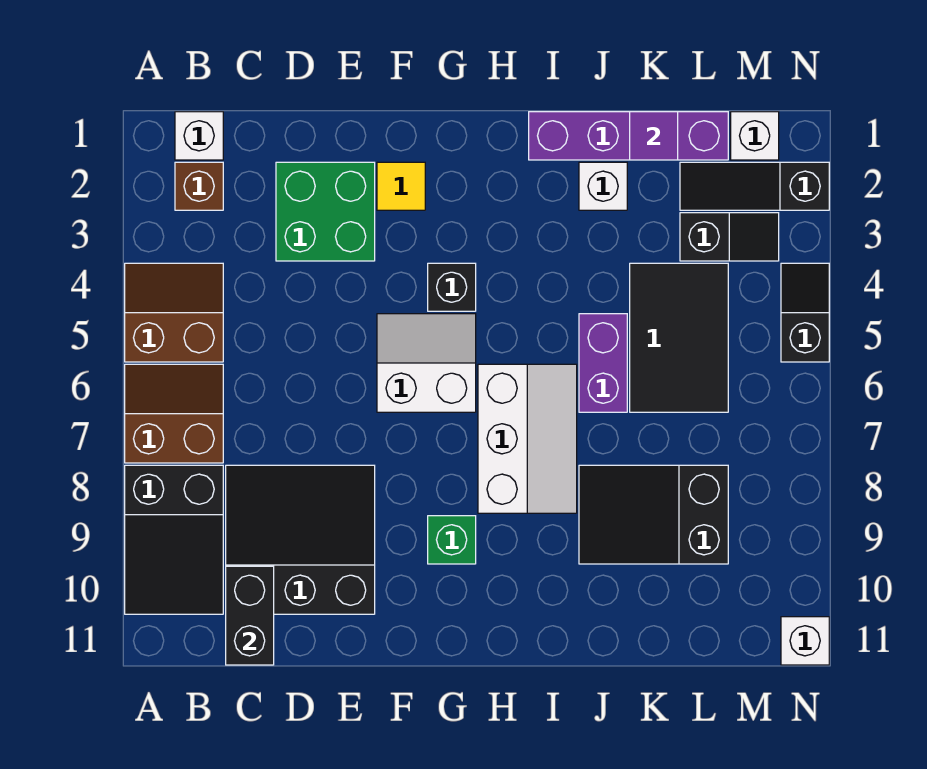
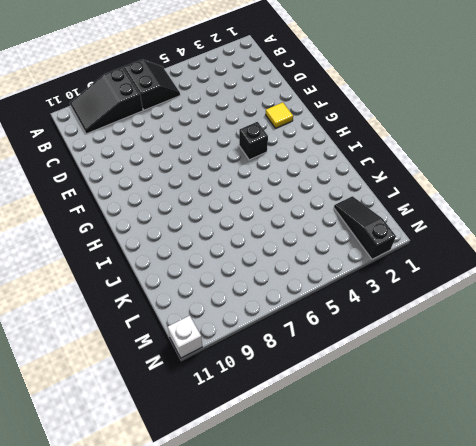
black 2x2 slope [124,60,180,110] -> brown 2x2 slope [125,364,223,463]
none -> brown 2x2 slope [125,263,223,362]
none -> white 1x1 brick [175,112,223,160]
none -> brown 1x1 brick [175,162,223,210]

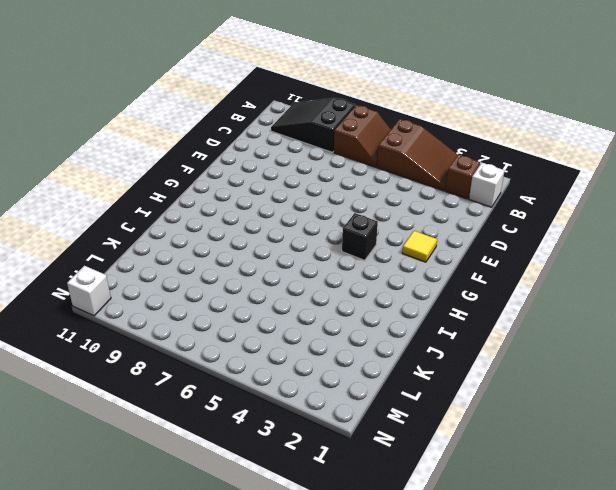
brown 2x3 slope [377,119,458,191] -> brown 2x2 slope [125,263,223,362]
none -> black 3x3 slope [226,465,375,614]
none -> green 2x2 brick [276,162,375,261]
none -> white 2x2 slope [377,314,476,412]

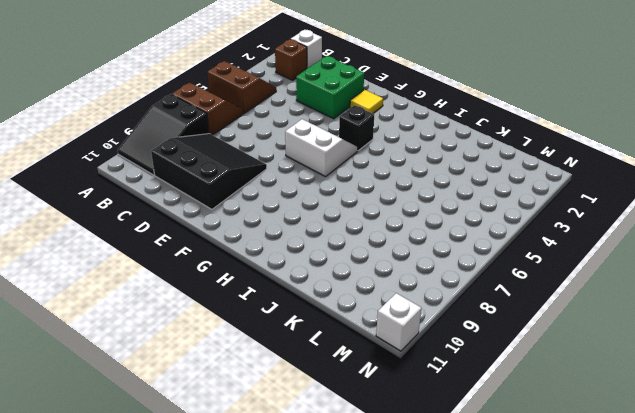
none -> green 1x1 brick [428,516,476,564]
none -> white 2x3 slope [478,364,577,513]
none -> purple 1x4 brick [529,112,728,160]

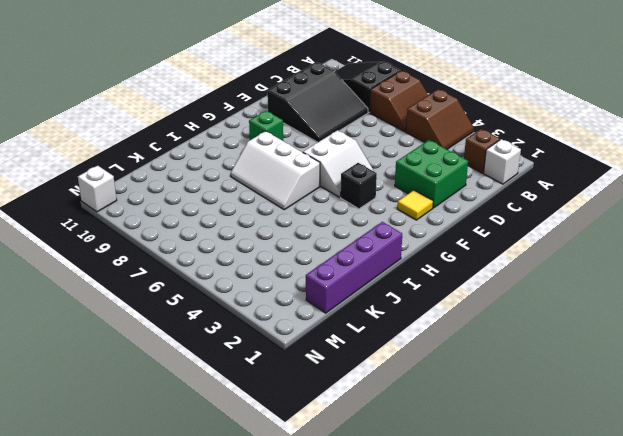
none -> white 1x1 brick [579,162,627,210]
none -> purple 1x2 brick [579,314,627,412]
none -> black 2x3 slope [579,465,728,564]

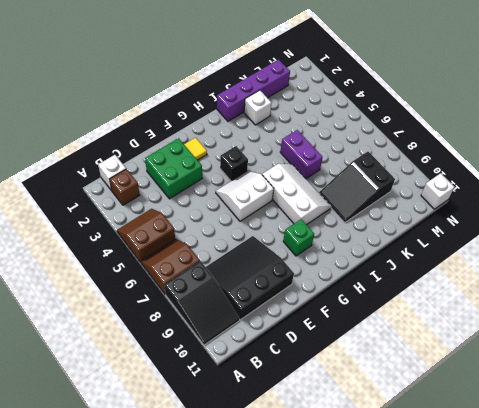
none -> black 2x3 tile [630,263,728,412]
none -> black 1x3 slope [680,162,829,210]
none -> black 1x2 slope [680,213,779,261]

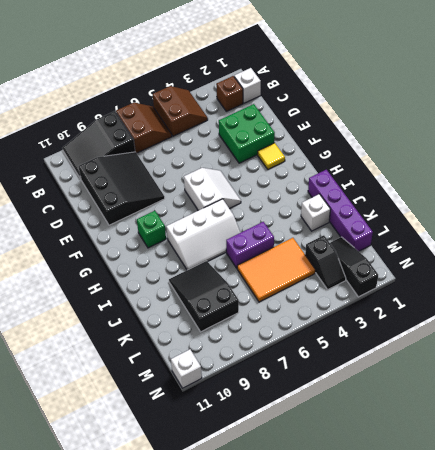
orange 2x3 tile [237,238,315,302] -> black 2x3 tile [630,263,728,412]
none -> black 1x1 brick [428,263,476,311]
none -> white 1x1 brick [731,112,779,160]
none -> black 1x2 slope [781,263,829,362]

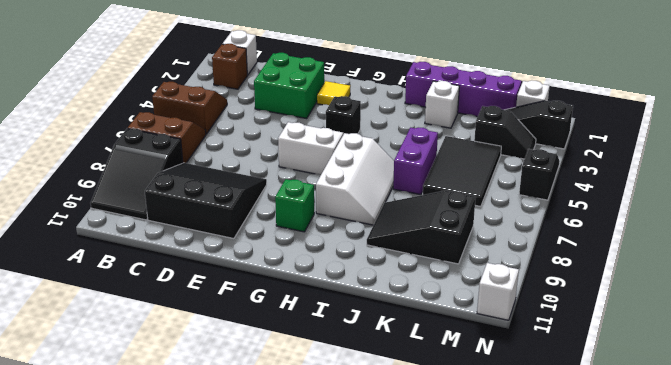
none -> black 1x2 brick [226,566,274,665]
none -> purple 1x1 tile [630,112,678,160]

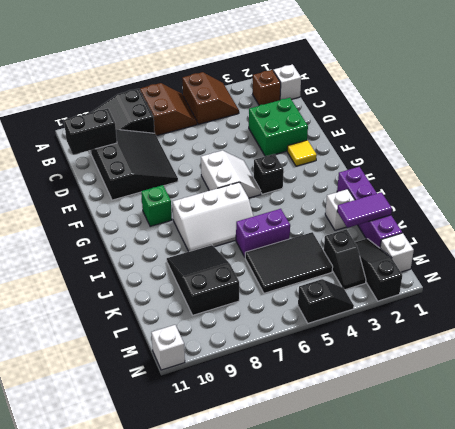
purple 1x2 tile [337,192,392,228] -> purple 1x1 tile [630,112,678,160]

